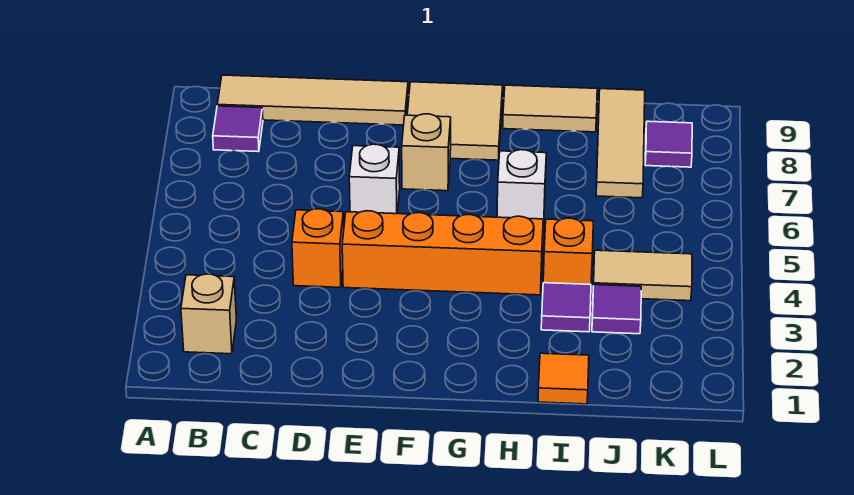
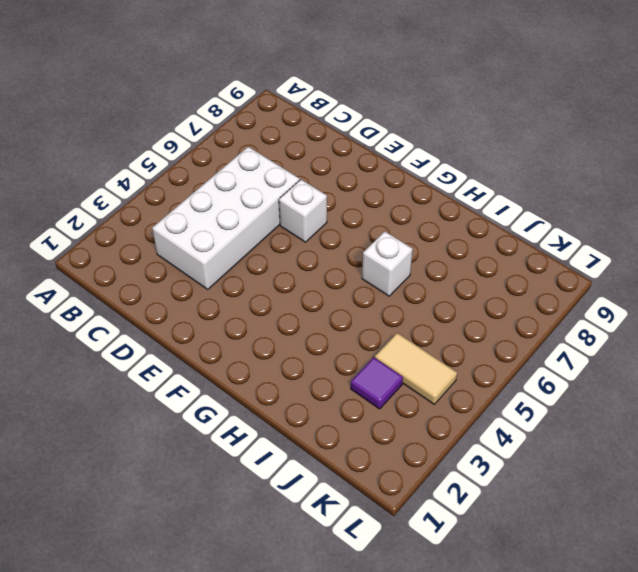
white 2x4 brick [152,147,300,289] -> orange 1x1 brick [292,209,344,287]
none -> tan 1x1 brick [181,274,236,354]
none -> purple 1x1 tile [213,106,263,152]
none -> tan 1x4 tile [217,75,408,125]

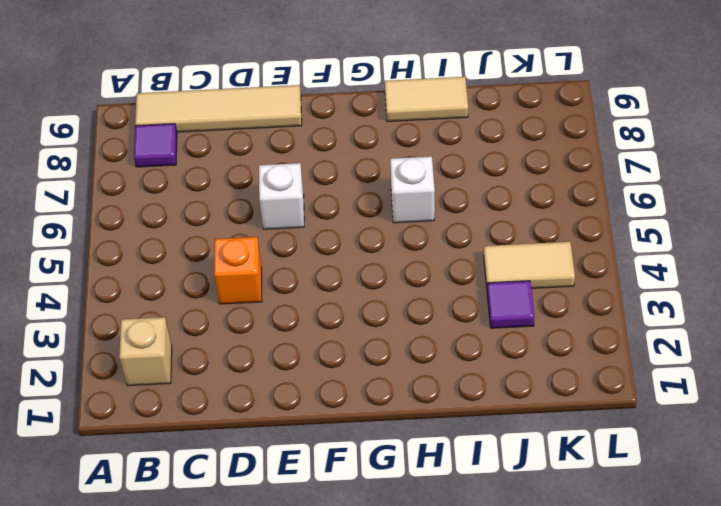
none -> orange 1x4 brick [342,211,543,295]
none -> tan 1x1 brick [402,114,451,191]
none -> tan 2x2 tile [407,82,503,160]

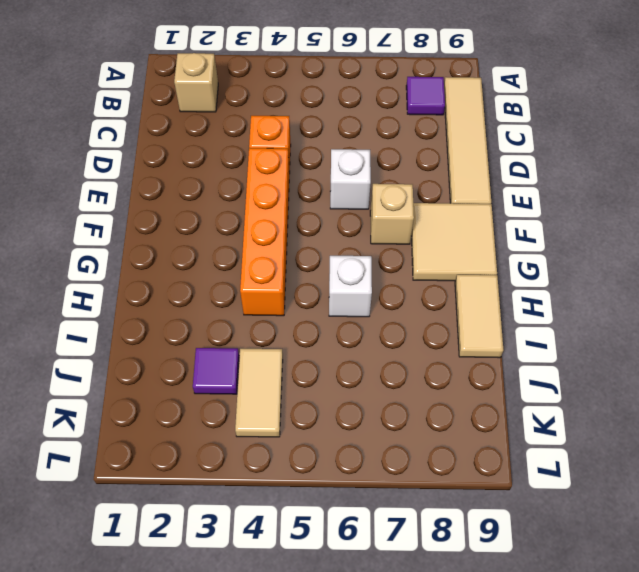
none -> orange 1x1 tile [538,353,589,404]
none -> purple 1x1 tile [541,283,591,332]
none -> orange 1x1 brick [543,218,593,284]

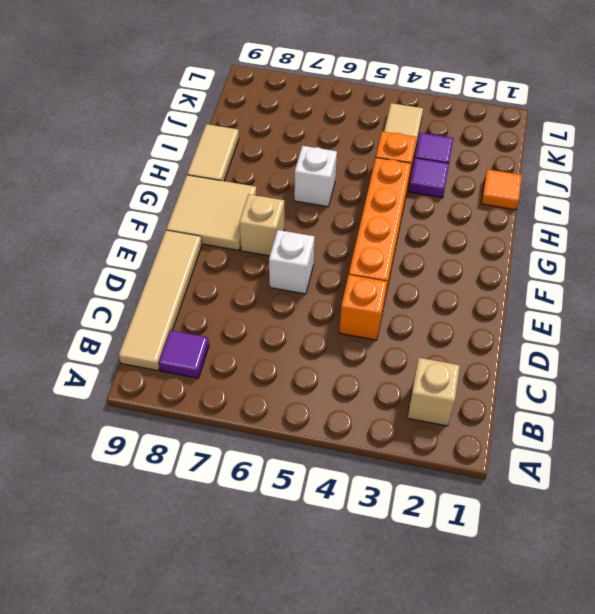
none -> tan 1x3 tile [596,89,645,198]
none -> purple 1x1 tile [645,121,692,167]

